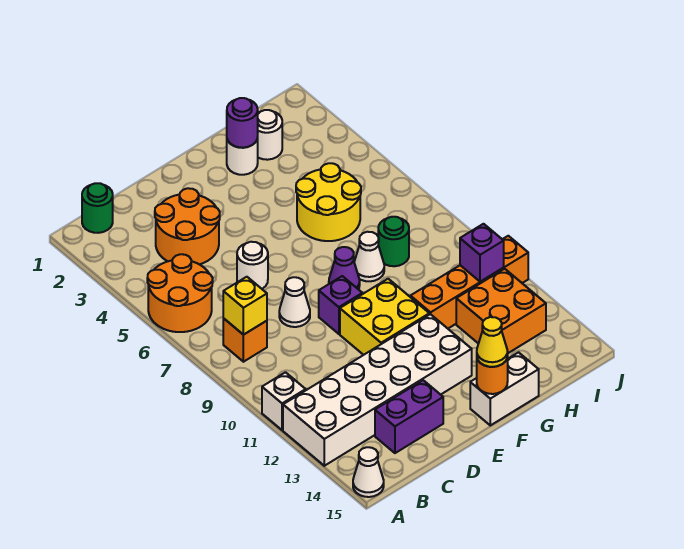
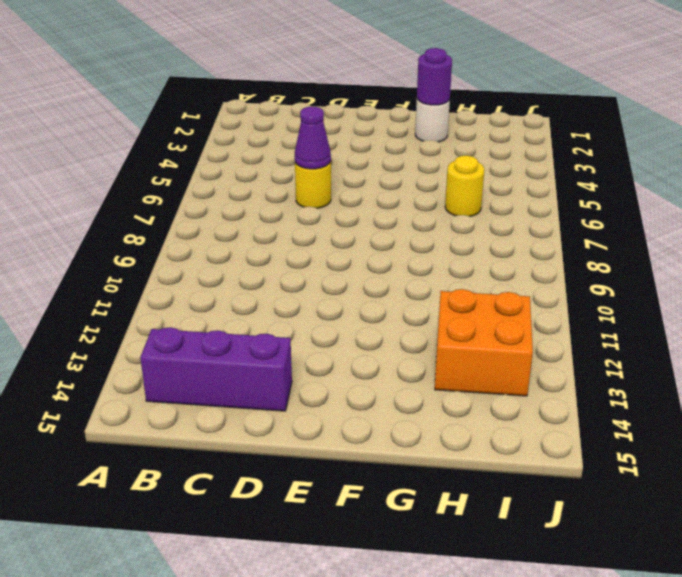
purple 1x3 brick [140,327,292,411] -> purple 1x2 brick [375,380,443,453]
yellow 1x1 round brick [295,162,331,208] -> white 1x1 round brick [237,242,268,289]
purple 1x1 cone [295,106,331,169] -> purple 1x1 cone moved to [329,247,360,289]
yellow 1x1 round brick [445,156,484,216] -> yellow 2x2 round brick [296,163,361,241]
none -> orange 2x2 round brick [147,254,213,332]
none -> white 1x1 brick [262,372,306,430]
none -> white 2x6 brick [283,314,472,466]

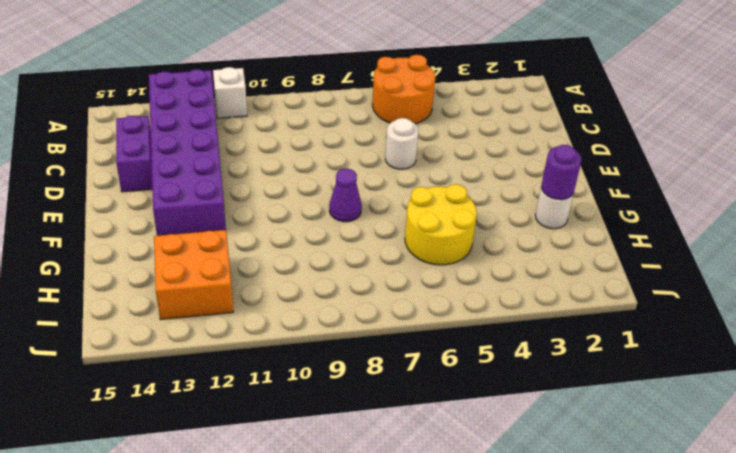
purple 2x6 brick [149,69,226,236] -> white 2x6 brick [283,314,472,466]
none -> white 1x1 cone [353,447,384,497]
none -> green 1x1 round brick [82,183,113,233]
none -> orange 1x1 brick [223,318,267,362]

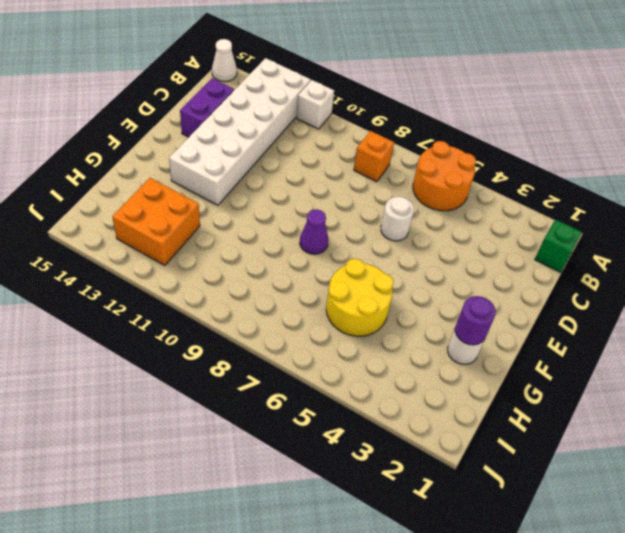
green 1x1 brick [535,219,582,273] -> green 1x1 round brick [82,183,113,233]
none -> orange 2x2 round brick [155,188,220,265]
none -> white 1x1 cone [279,277,310,327]
none -> purple 1x1 brick [319,276,362,334]

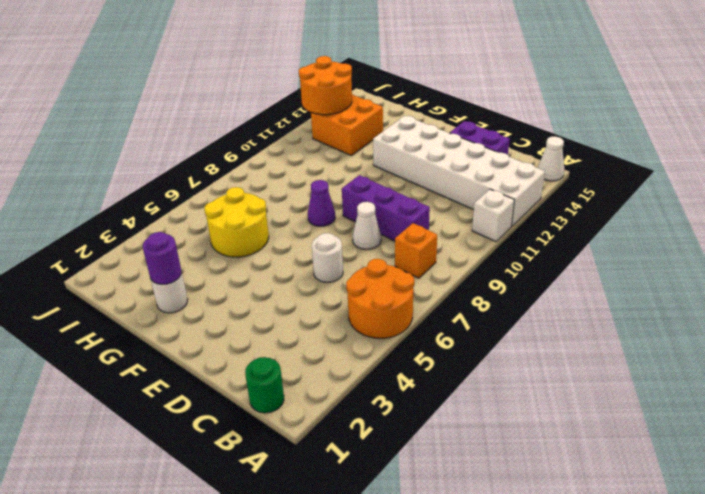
purple 1x3 brick [342,175,430,241] -> purple 1x1 brick [319,276,362,334]
orange 2x2 round brick [299,56,352,115] -> orange 2x2 round brick moved to [155,188,220,265]
none -> yellow 2x2 brick [340,279,429,355]
none -> white 1x2 brick [470,352,539,425]
none -> white 1x1 cone [354,232,384,281]

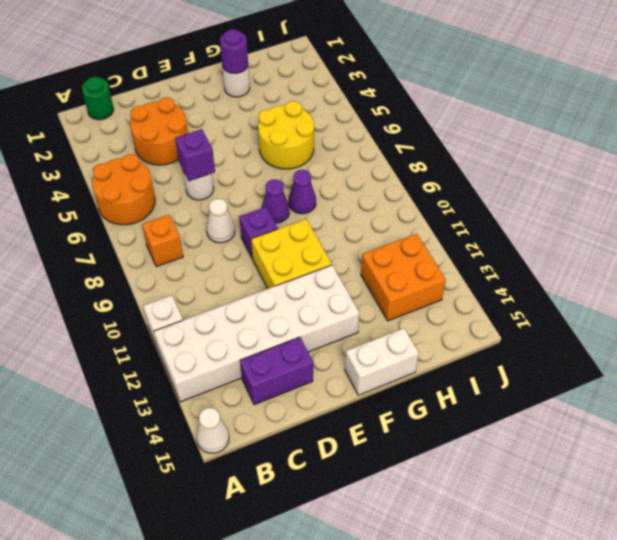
purple 1x1 brick [175,129,215,181] -> purple 1x1 brick moved to [460,224,504,282]
purple 1x1 cone [288,170,316,214] -> white 1x1 cone [354,232,384,281]
none -> orange 1x4 brick [411,236,528,328]
none -> white 1x1 round brick [258,110,282,160]
none -> green 1x1 round brick [378,217,409,266]

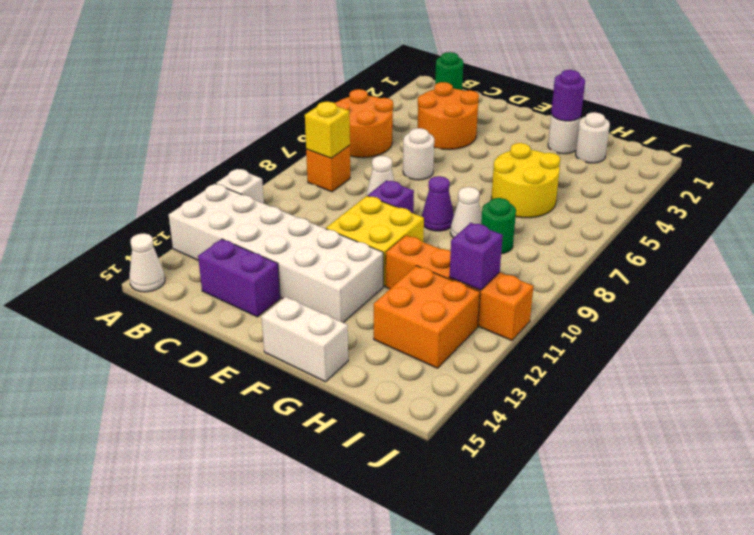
none -> orange 1x1 round brick [477,356,508,394]
none -> yellow 1x1 cone [477,317,508,367]

